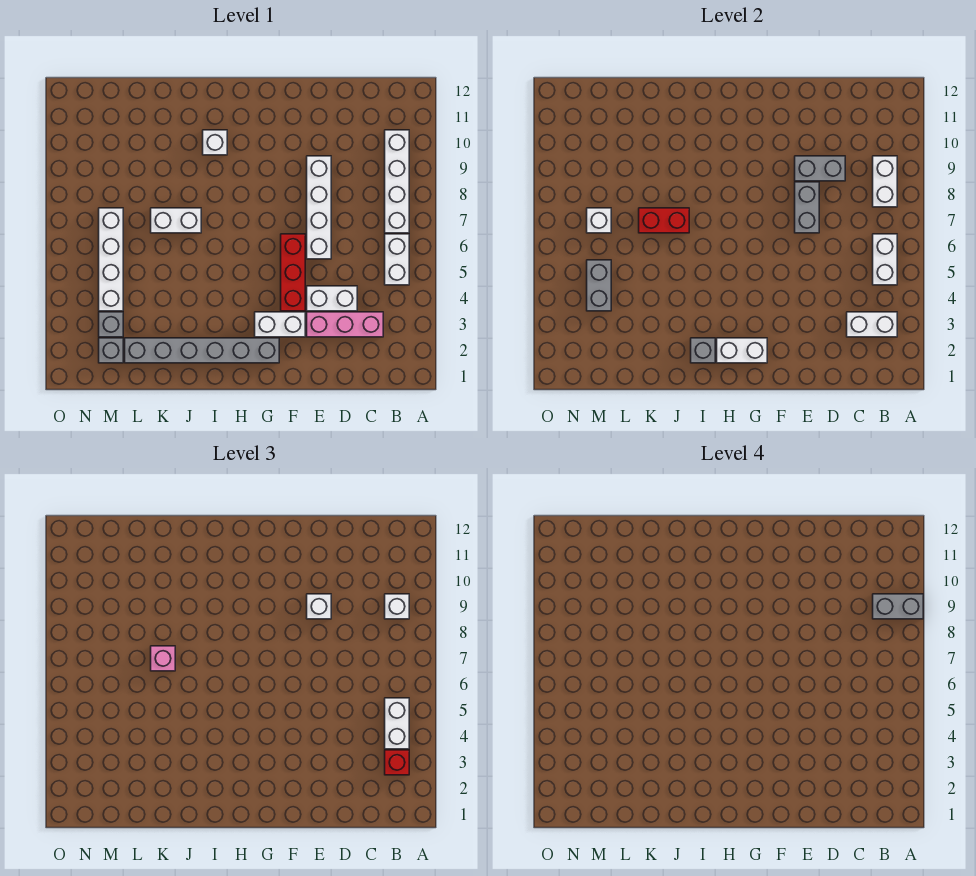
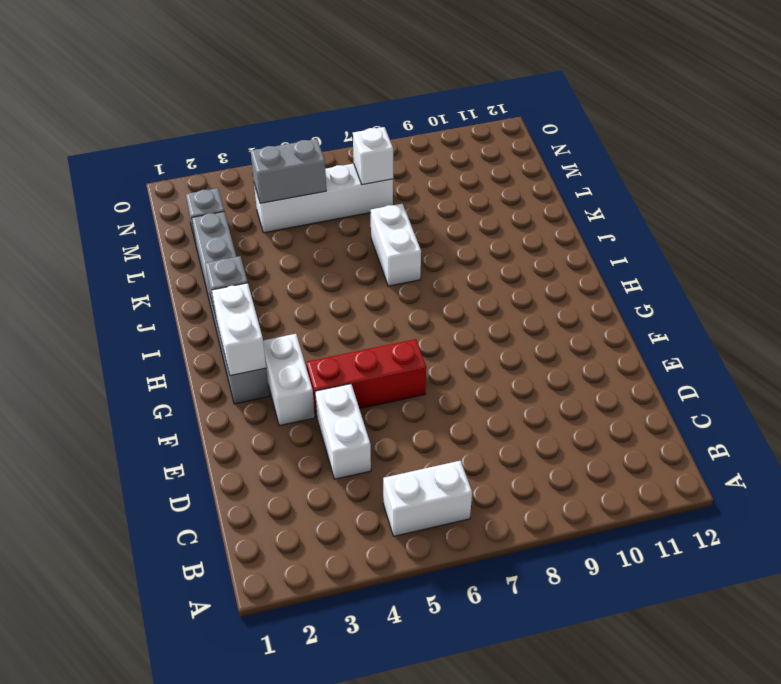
none -> white 1x4 brick [385,130,409,233]
none -> pink 1x3 brick [307,312,383,337]
none -> white 1x4 brick [307,156,331,259]

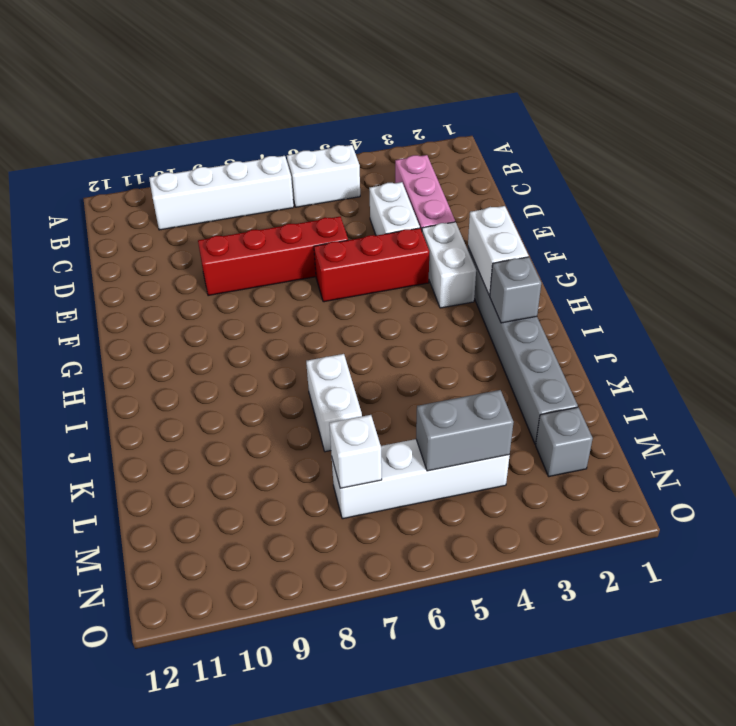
red 1x4 brick [198,217,348,296] -> white 1x4 brick [307,156,331,259]
none -> white 1x1 brick [203,130,227,155]
none -> grey 1x1 brick [99,312,123,337]
none -> white 1x2 brick [847,312,897,337]

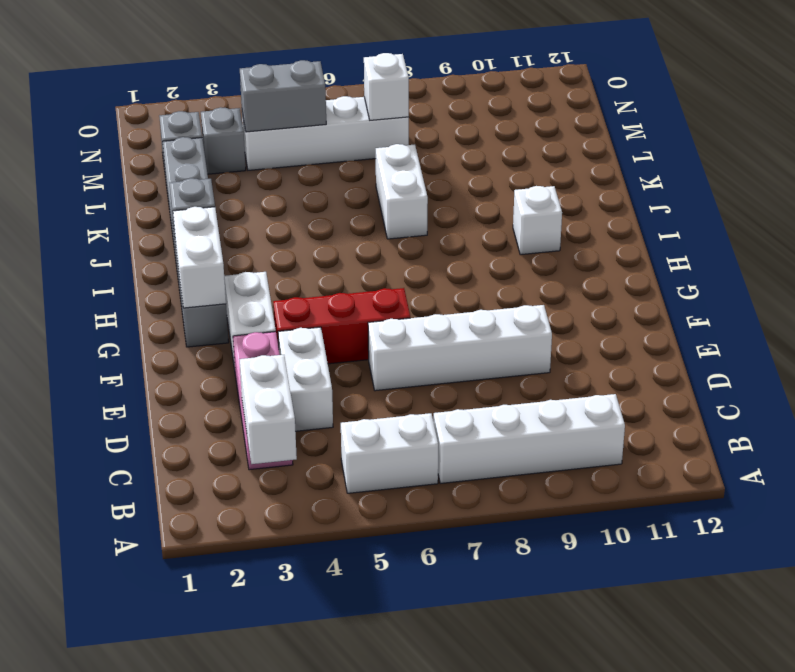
none -> white 1x2 brick [873,234,897,285]
none -> white 1x2 brick [873,156,897,207]
none -> grey 1x2 brick [795,156,845,181]

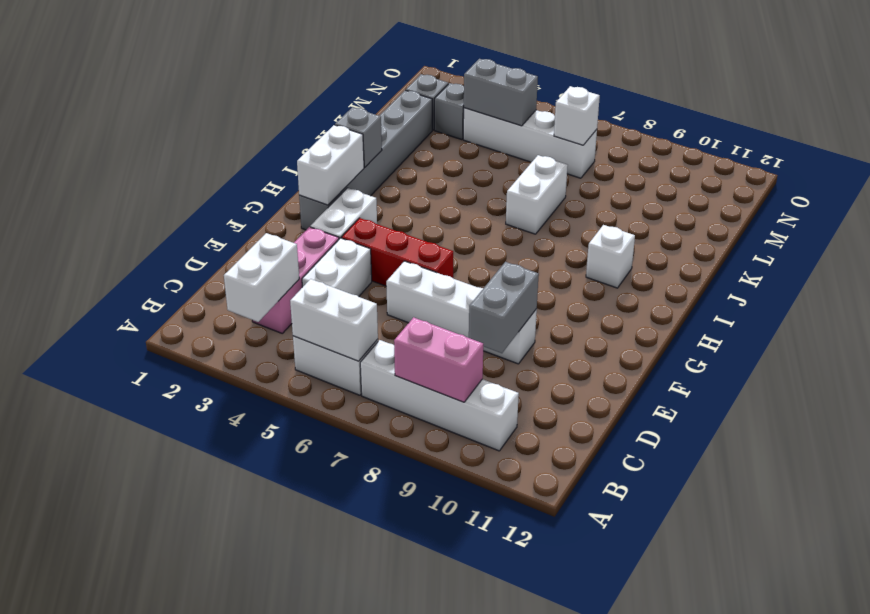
pink 1x2 brick [394,317,483,402] -> white 1x2 brick [873,156,897,207]
none -> grey 1x2 brick [795,182,819,233]
none -> red 1x2 brick [639,208,689,233]
none -> red 1x1 brick [385,750,409,775]

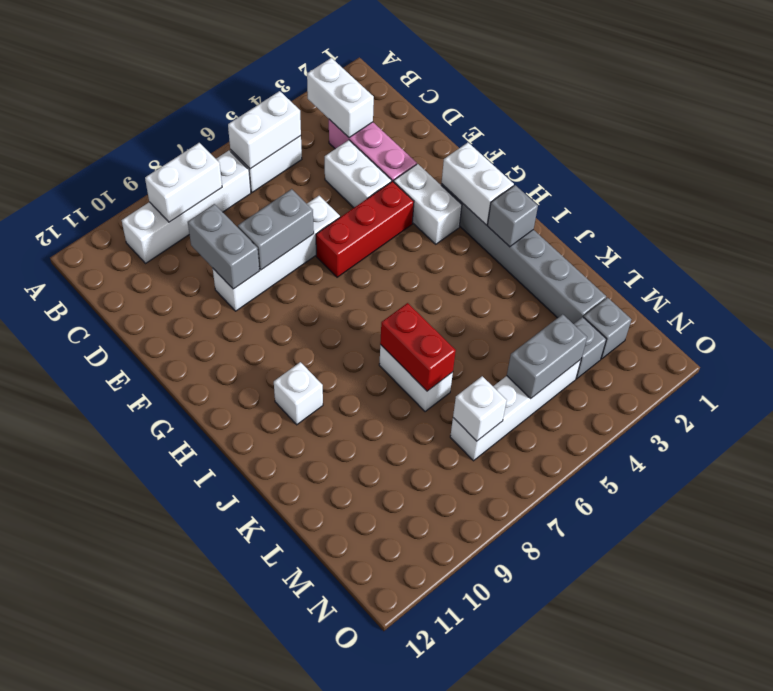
none -> red 1x1 brick [385,750,409,775]
none -> white 1x2 brick [385,698,409,749]
none -> white 1x1 brick [385,594,409,619]

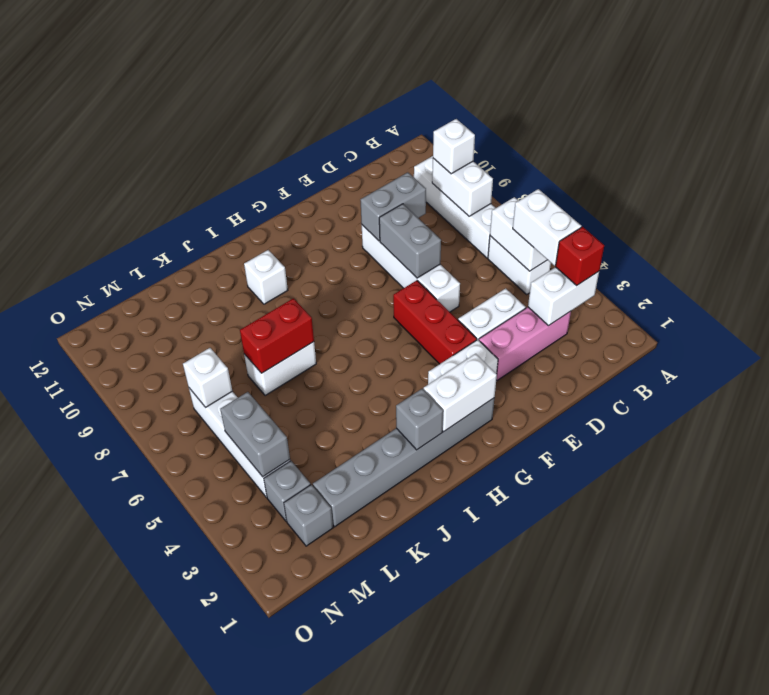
none -> white 1x1 brick [307,594,331,619]
none -> pink 1x1 brick [151,646,175,671]
none -> grey 1x2 brick [873,594,923,619]

